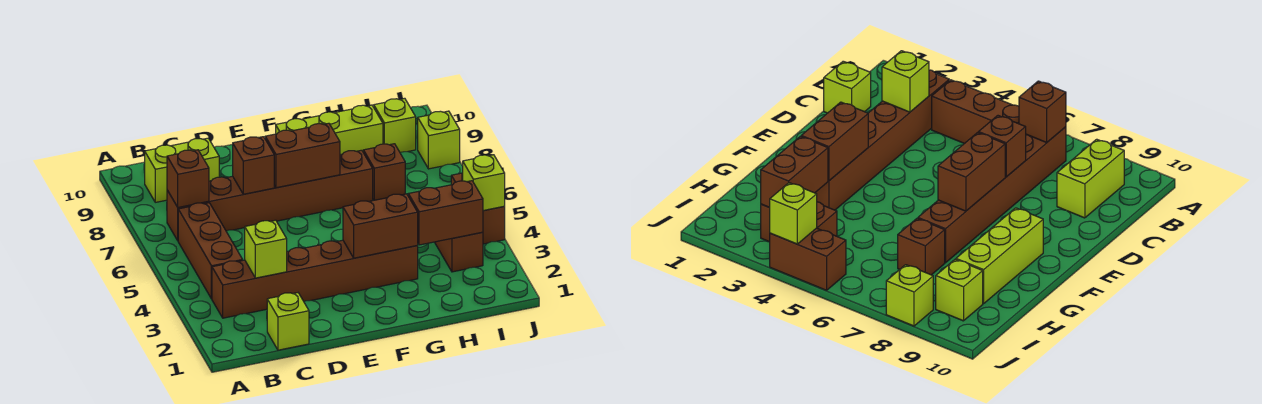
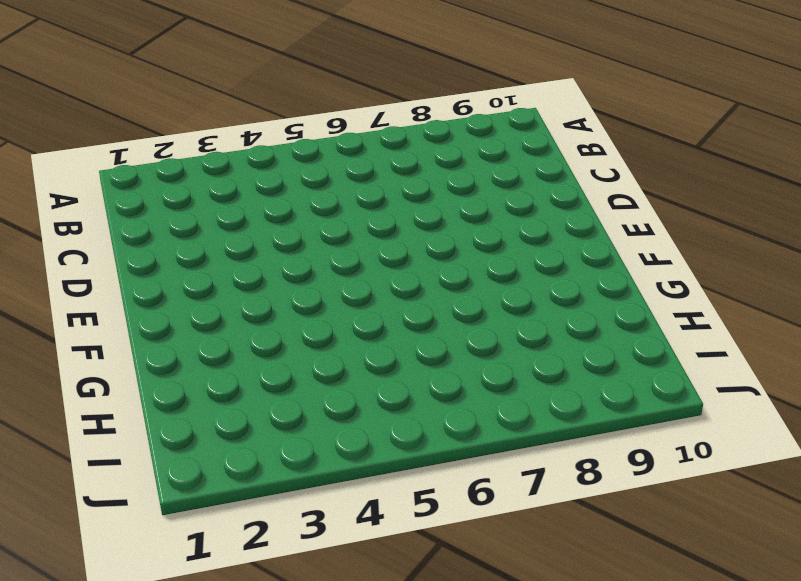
none -> brown 1x6 brick [212,240,418,318]
none -> brown 1x3 brick [178,203,243,299]
none -> brown 1x6 brick [167,150,373,240]

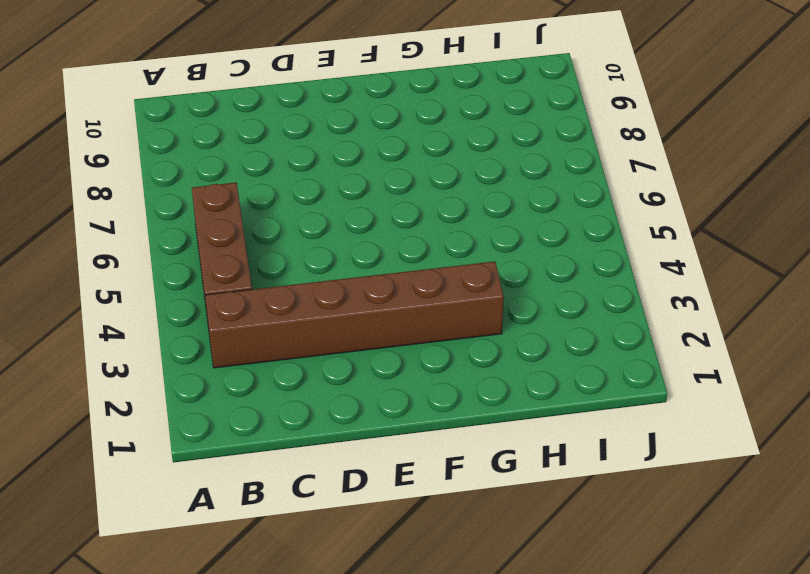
none -> brown 1x6 brick [167,150,373,240]
none -> lime 1x2 brick [145,138,219,202]
none -> lime 1x1 brick [267,293,309,350]

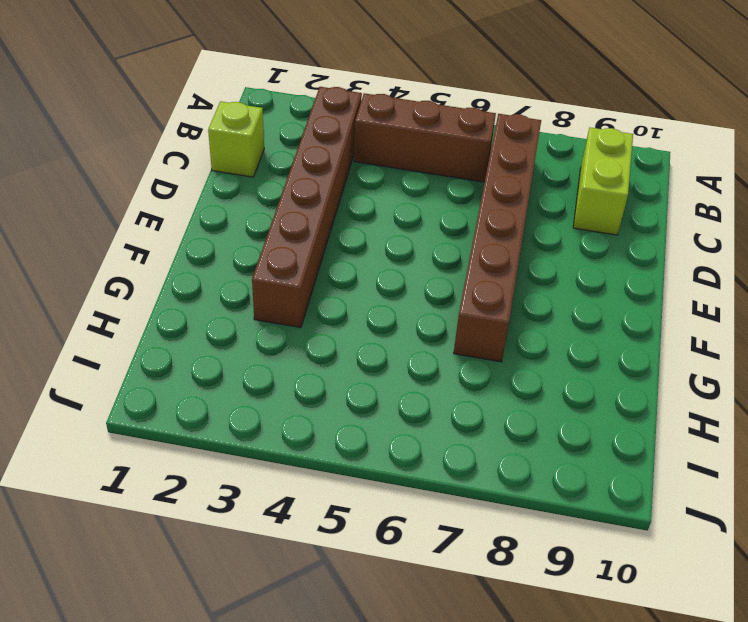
none -> lime 1x3 brick [276,105,383,155]
none -> brown 1x1 brick [363,144,405,200]
none -> brown 1x2 brick [435,232,483,272]

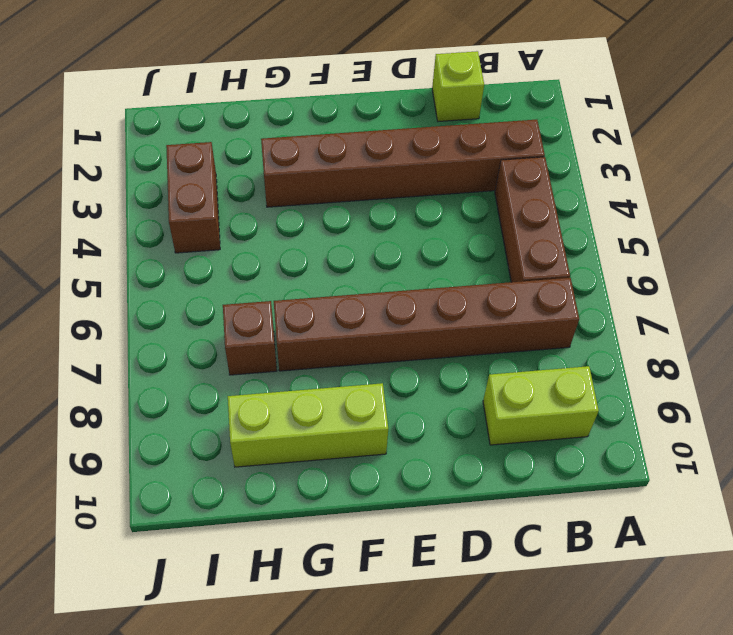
none -> lime 1x1 brick [374,98,416,153]
none -> brown 1x2 brick [451,173,505,244]
none -> lime 1x1 brick [417,111,460,169]

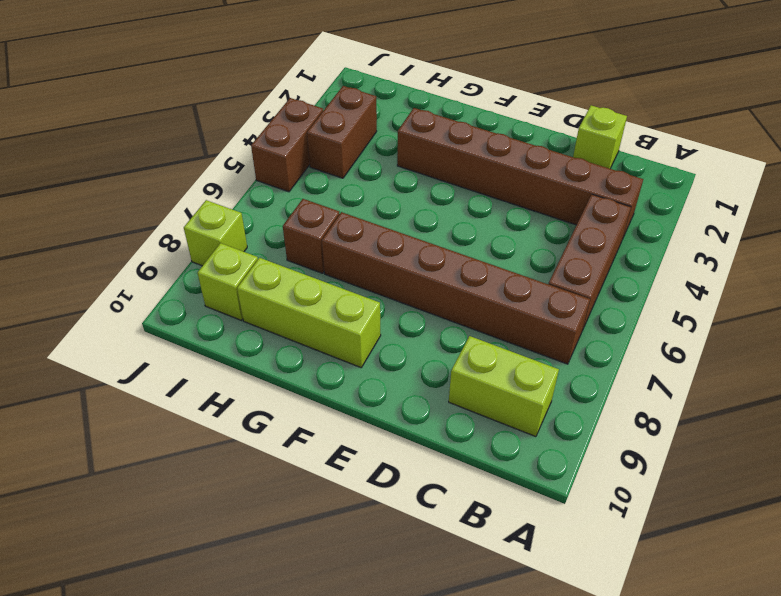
none -> brown 1x1 brick [167,150,209,208]
none -> lime 1x1 brick [245,220,287,278]
none -> brown 1x1 brick [233,137,274,194]

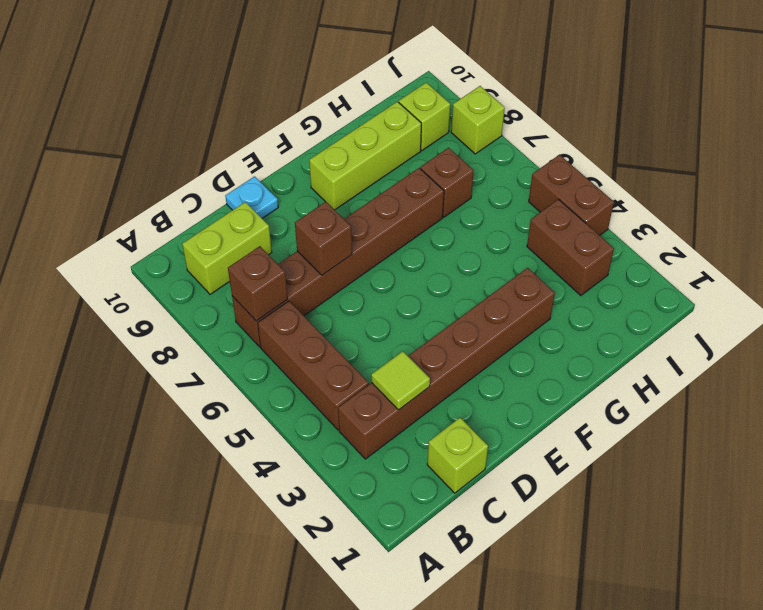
lime 1x1 tile [371,351,430,410] -> lime 1x1 brick [245,220,287,278]
cyan 1x1 plate [225,176,278,218] -> none
none -> brown 1x2 brick [265,123,340,188]
none -> brown 1x2 brick [343,194,418,258]
none -> brown 1x2 brick [408,181,483,245]

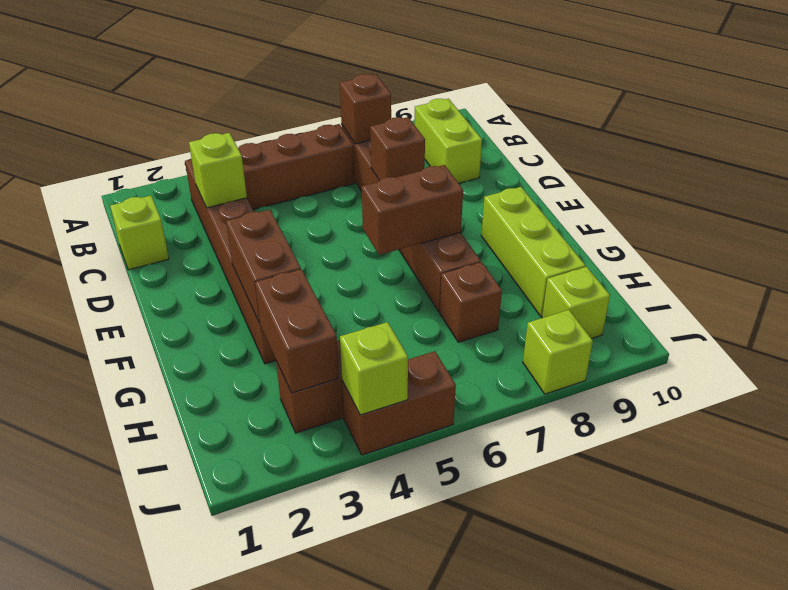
brown 1x2 brick [362,165,463,255] -> brown 1x2 brick turned to [265,123,340,188]

